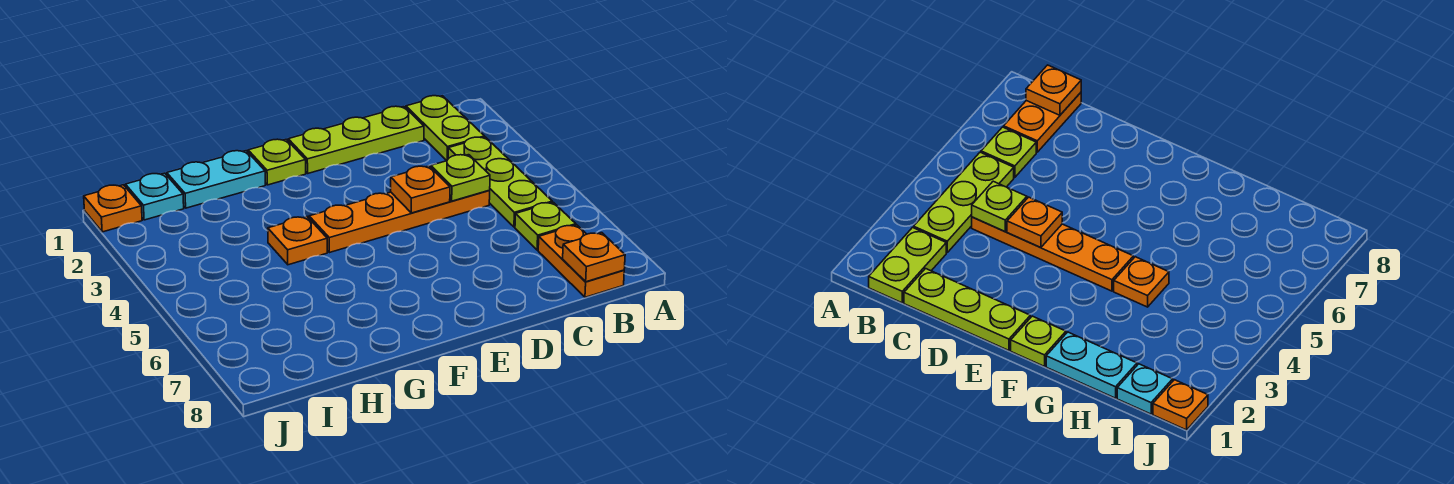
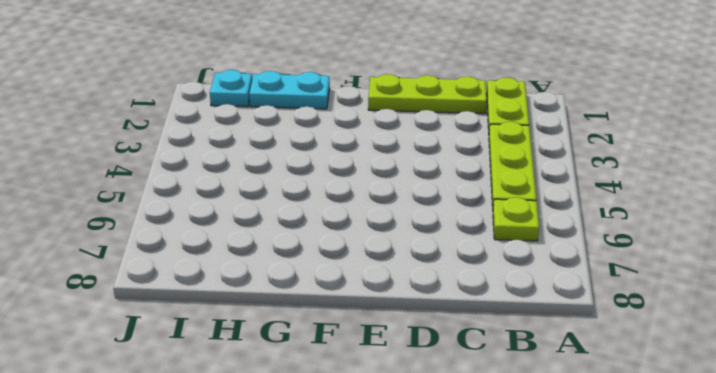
none -> orange 1x2 plate [538,225,624,297]
none -> orange 1x4 plate [309,191,490,253]
none -> lime 1x1 plate [248,139,306,185]

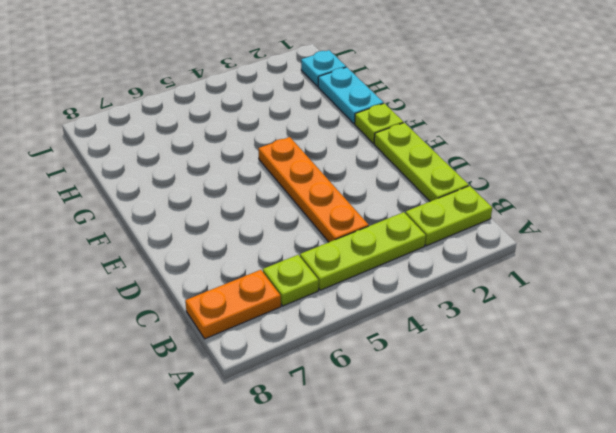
none -> orange 1x1 plate [268,217,327,265]
none -> orange 1x1 plate [84,185,142,232]
none -> orange 1x1 plate [563,233,625,282]

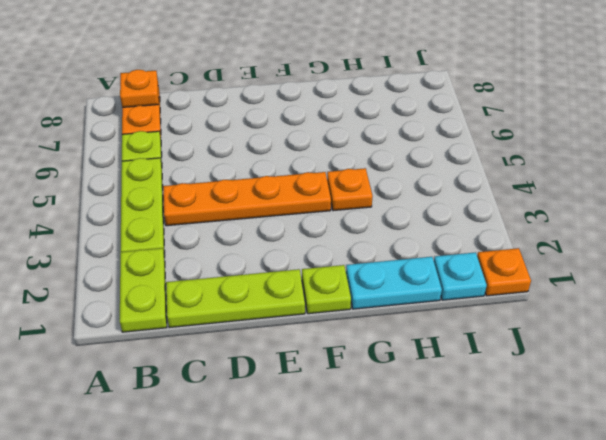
none -> lime 1x1 plate [431,155,490,201]
none -> orange 1x1 plate [391,166,450,213]

